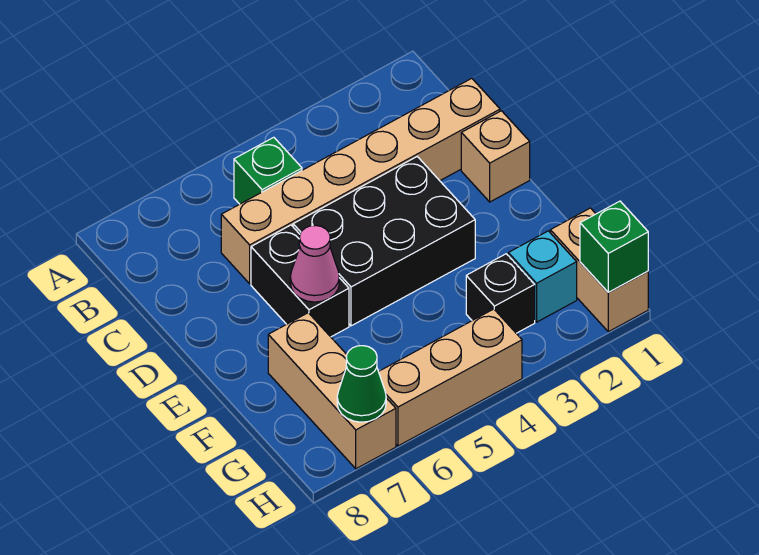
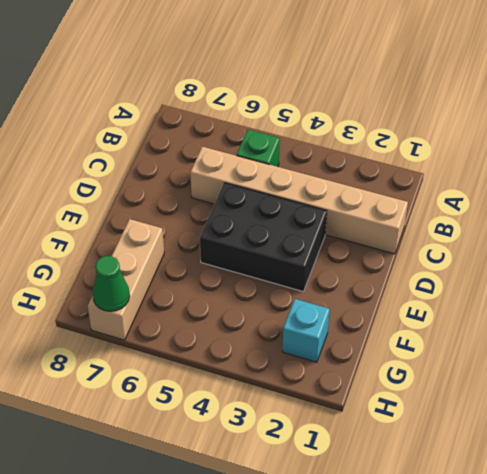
none -> tan 1x1 brick [461,111,530,202]
none -> black 1x2 brick [251,225,349,337]
none -> tan 1x2 brick [550,208,648,332]

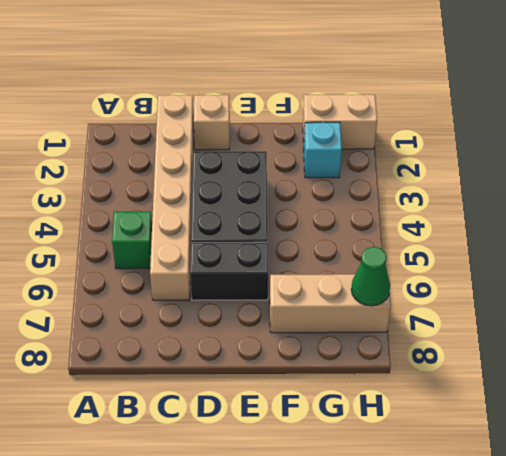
none -> black 1x1 brick [466,254,535,333]
none -> tan 1x3 brick [379,309,522,446]
none -> pink 1x1 cone [290,226,339,302]

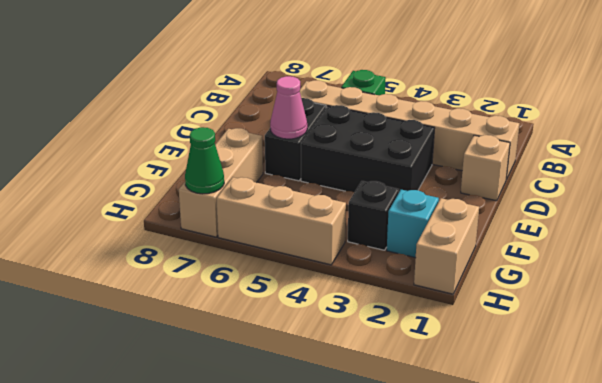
none -> green 1x1 brick [580,201,648,292]

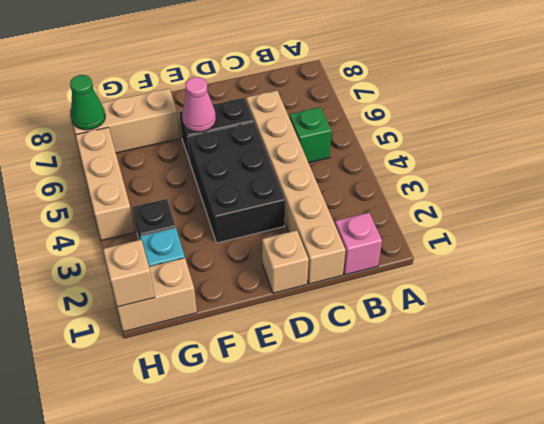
pink 1x1 brick [335,213,382,275] -> none
tan 1x1 brick [103,240,155,307] -> green 1x1 brick [580,201,648,292]

